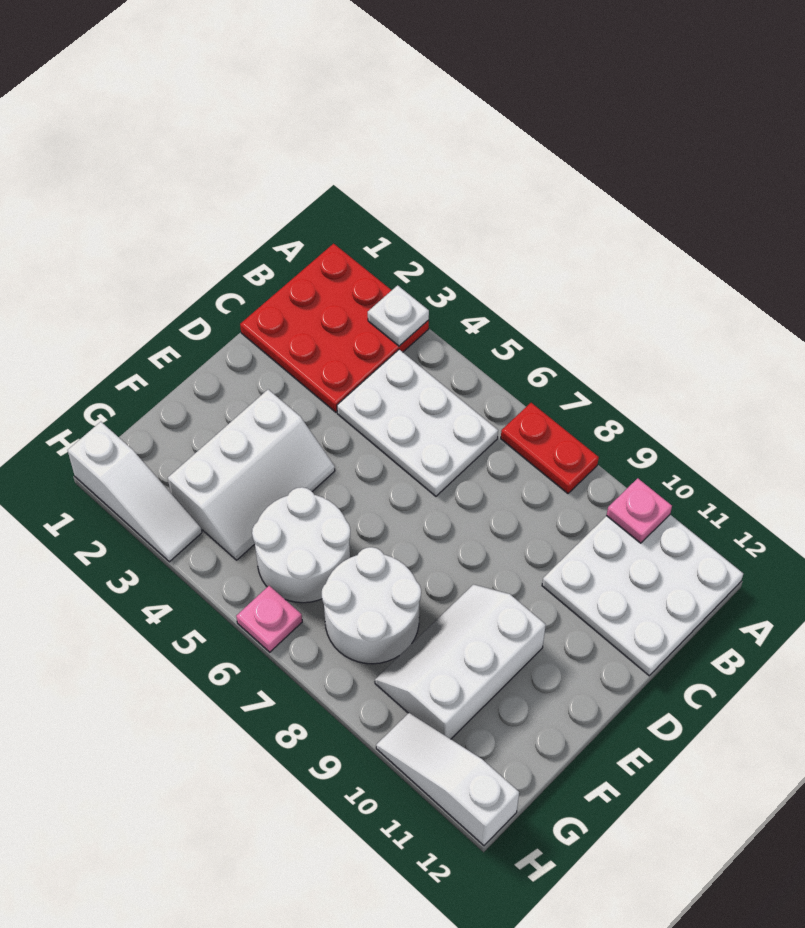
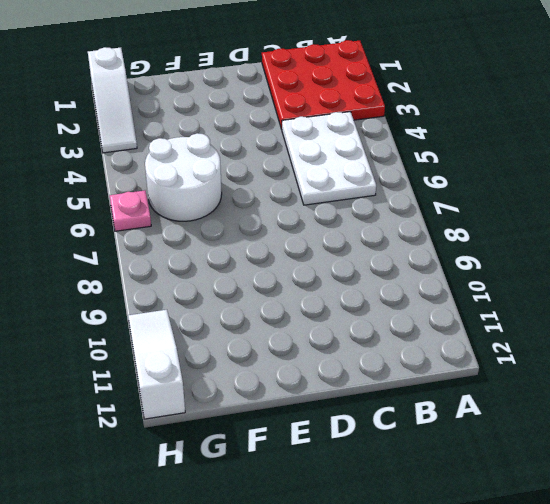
none -> red 1x2 plate [501,403,599,493]
none -> white 3x3 plate [542,515,743,676]
none -> white 2x3 slope [168,390,335,560]

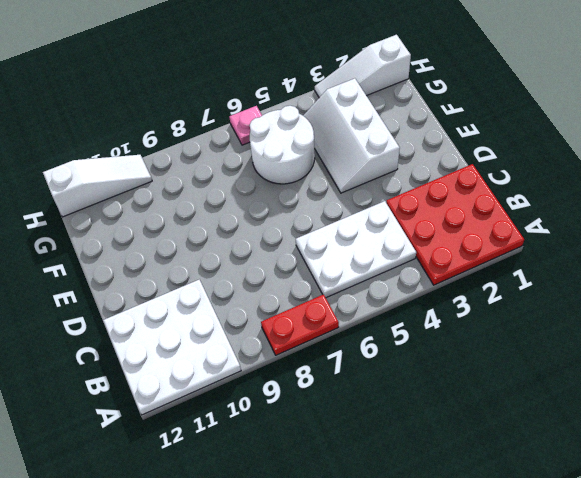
none -> white 2x3 slope [375,584,546,739]
none -> white 2x2 round brick [322,547,421,664]
none -> white 1x1 plate [368,285,429,346]

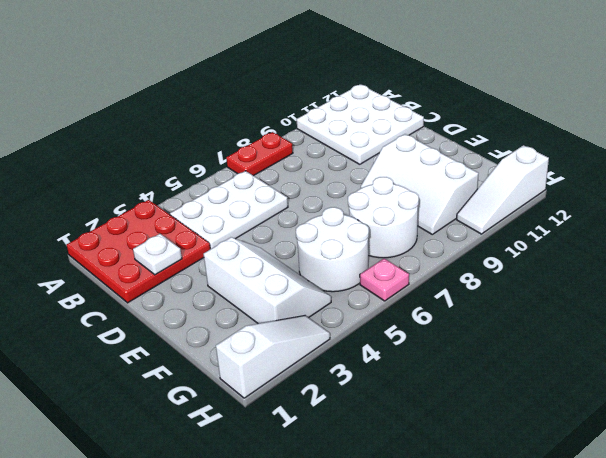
white 1x1 plate [133,234,182,275] -> white 1x1 plate moved to [368,285,429,346]
none -> pink 1x1 plate [606,478,672,543]

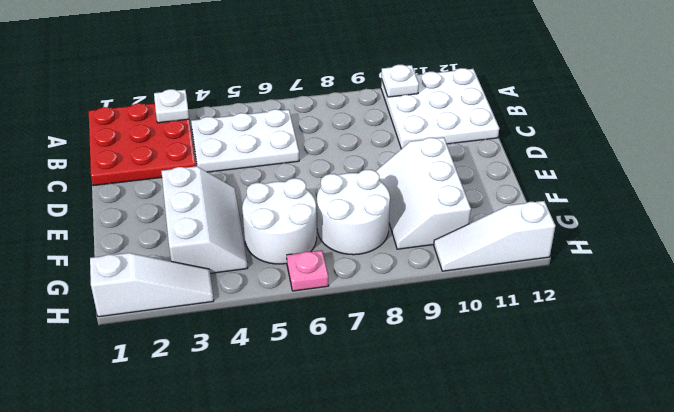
white 1x1 plate [381,65,419,97] -> pink 1x1 plate [606,478,672,543]
none -> red 1x2 plate [501,403,599,493]

